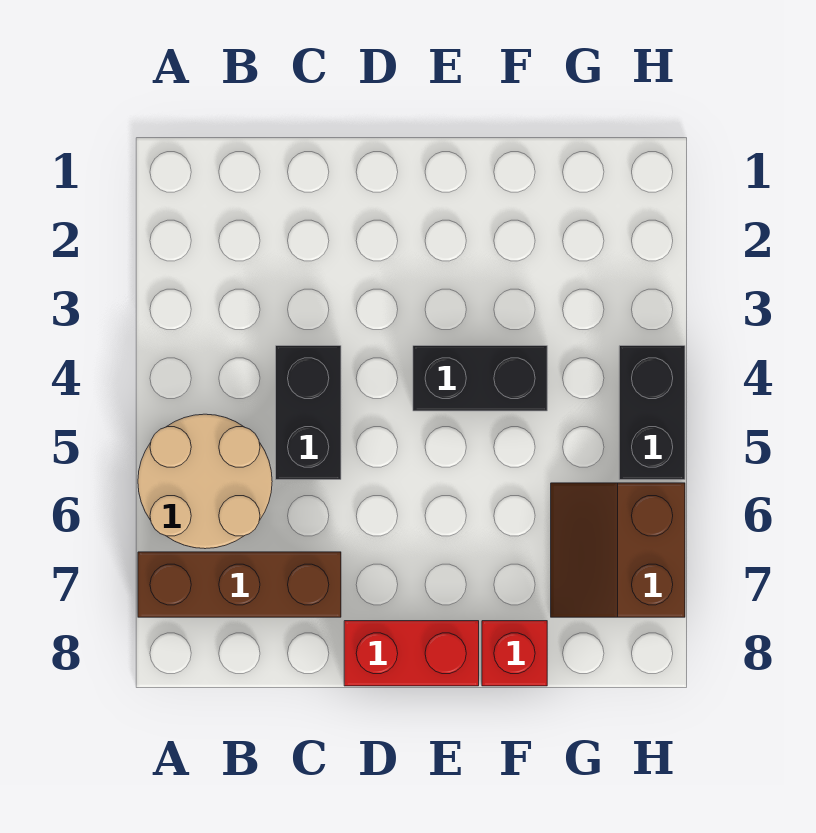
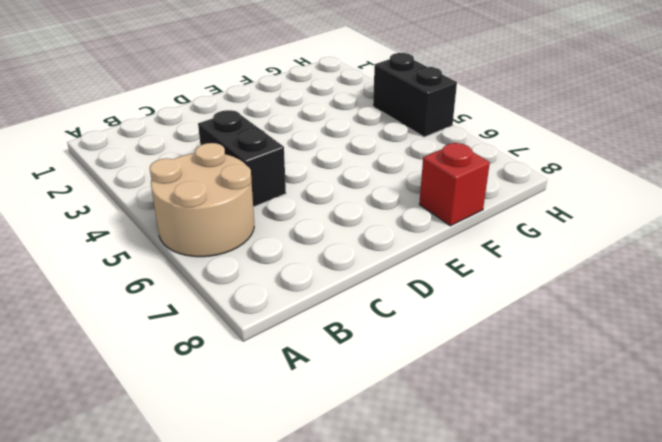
none -> brown 1x3 brick [138,552,341,617]
none -> red 1x2 brick [344,621,479,686]

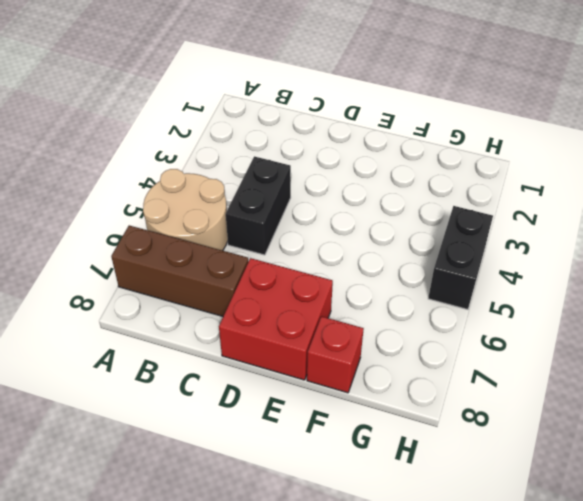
red 2x2 brick [219,258,333,380] -> red 1x2 brick [344,621,479,686]
none -> black 1x2 brick [413,346,547,411]
none -> brown 2x2 slope [551,483,685,617]

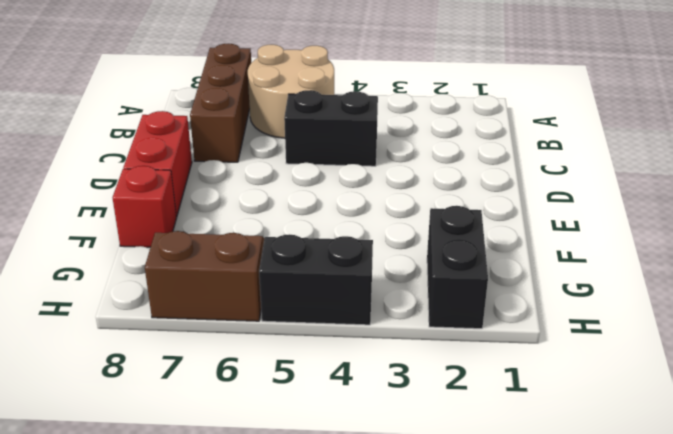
black 1x2 brick [427,206,488,329] -> black 1x2 brick moved to [413,346,547,411]

